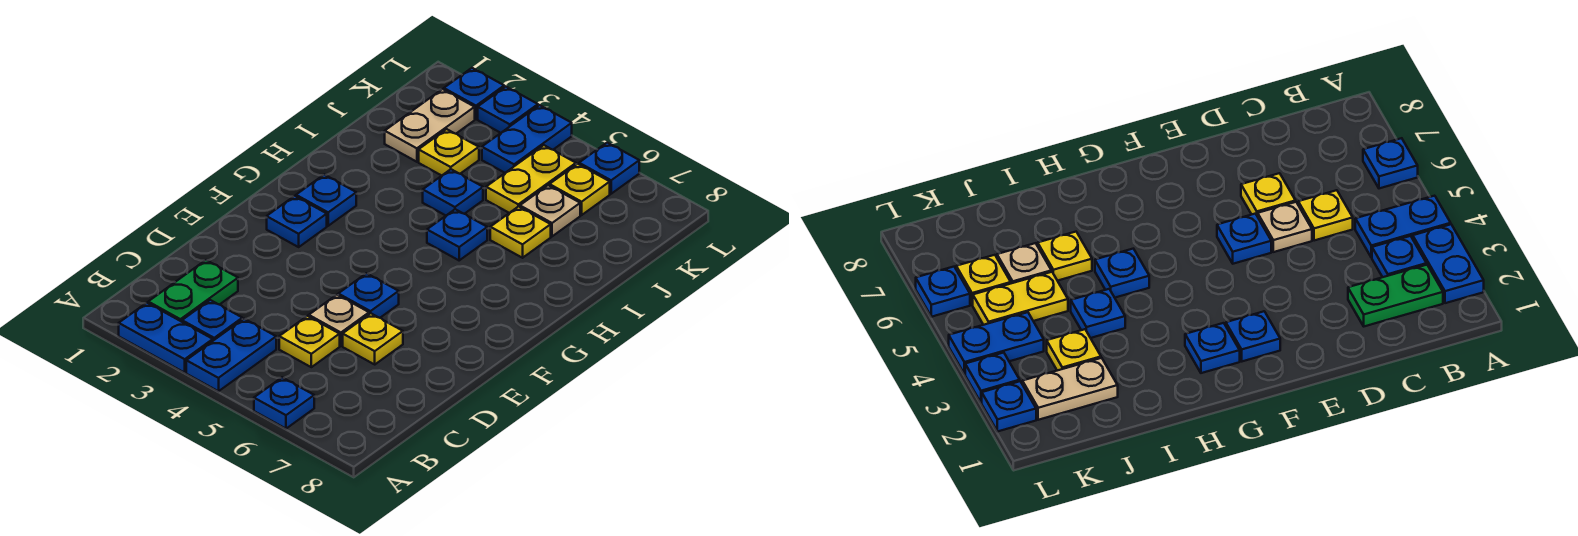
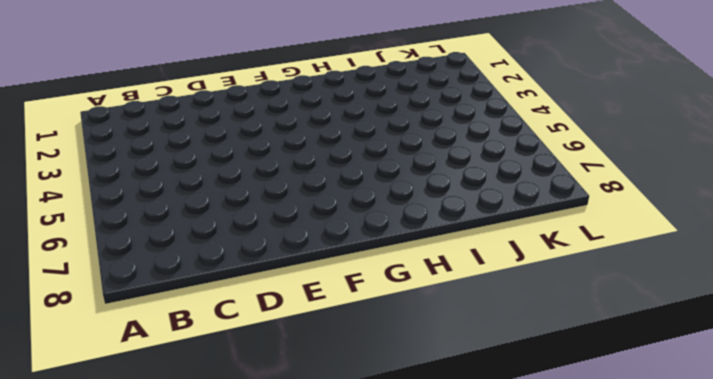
none -> blue 1x2 plate [119,303,213,373]
none -> blue 1x2 plate [186,319,276,391]
none -> blue 1x1 plate [254,377,314,429]

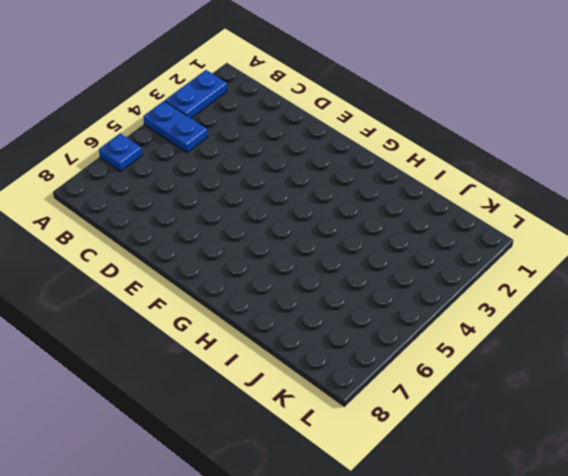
none -> green 1x2 plate [148,260,238,322]
none -> blue 1x1 plate [182,300,242,341]
none -> yellow 1x1 plate [279,316,340,367]

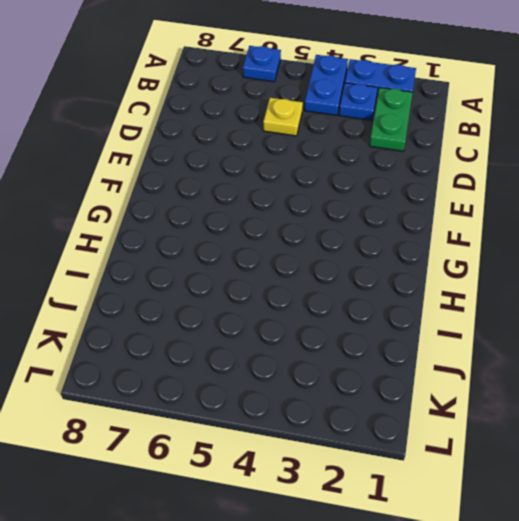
none -> tan 1x1 plate [309,295,369,346]
none -> yellow 1x1 plate [343,313,403,364]
none -> blue 1x1 plate [338,273,399,318]

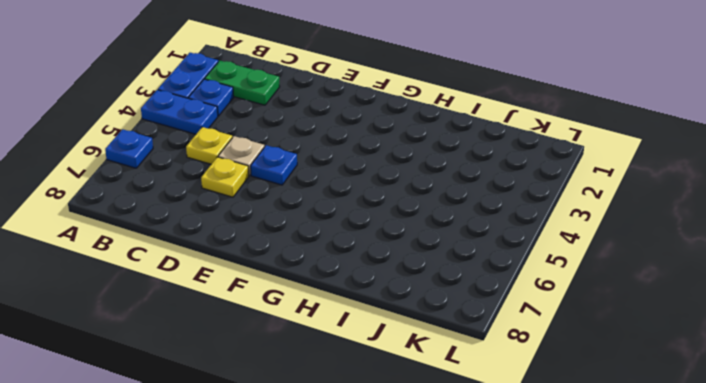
none -> blue 1x1 plate [267,196,327,247]
none -> blue 1x1 plate [296,175,356,226]
none -> blue 1x1 plate [427,209,487,260]

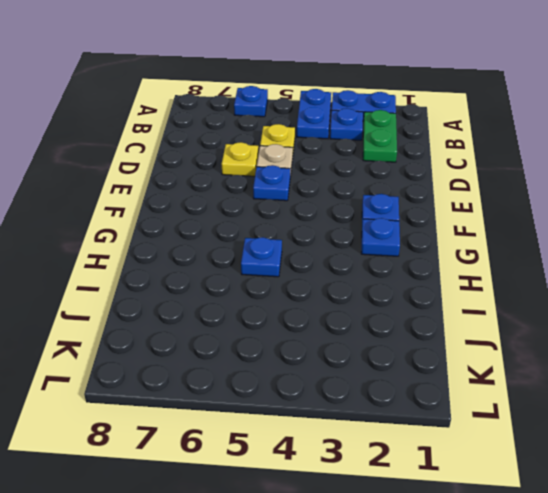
none -> blue 1x1 plate [423,169,483,215]
none -> yellow 1x1 plate [490,206,551,258]
none -> tan 1x2 plate [385,89,475,162]

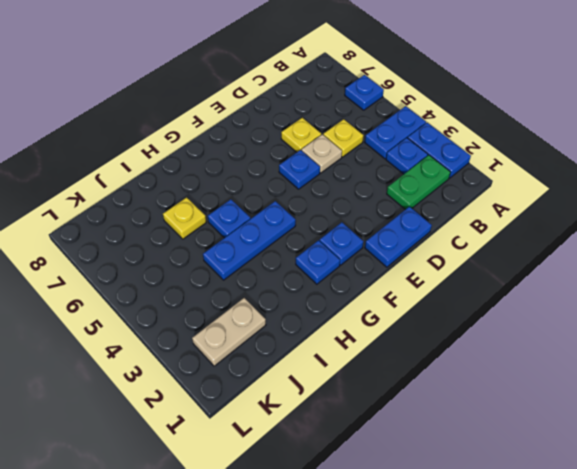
blue 1x2 plate [365,207,432,267] -> blue 1x2 plate moved to [482,105,572,173]
blue 1x3 plate [203,201,296,280] -> blue 1x1 plate [423,169,483,215]
none -> yellow 1x1 plate [419,129,479,176]
none -> yellow 1x2 plate [486,145,576,213]
none -> tan 1x1 plate [520,185,580,236]

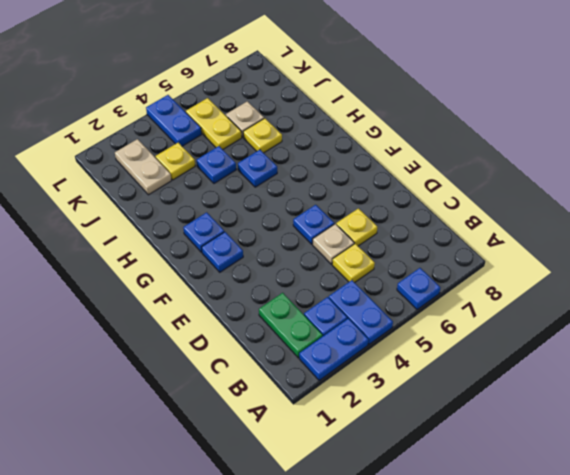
none -> yellow 1x1 plate [549,164,610,215]
none -> blue 1x1 plate [444,68,504,119]
none -> blue 1x1 plate [478,87,538,133]

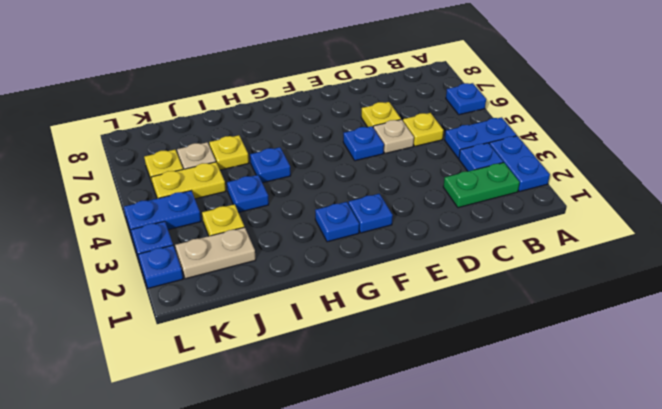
none -> blue 1x1 plate [579,143,639,194]

